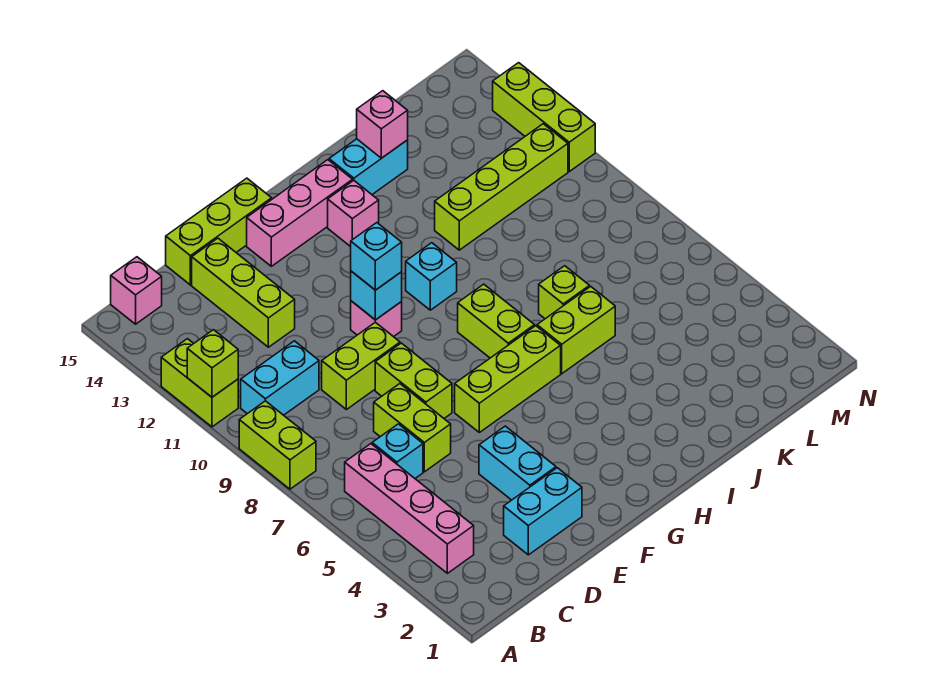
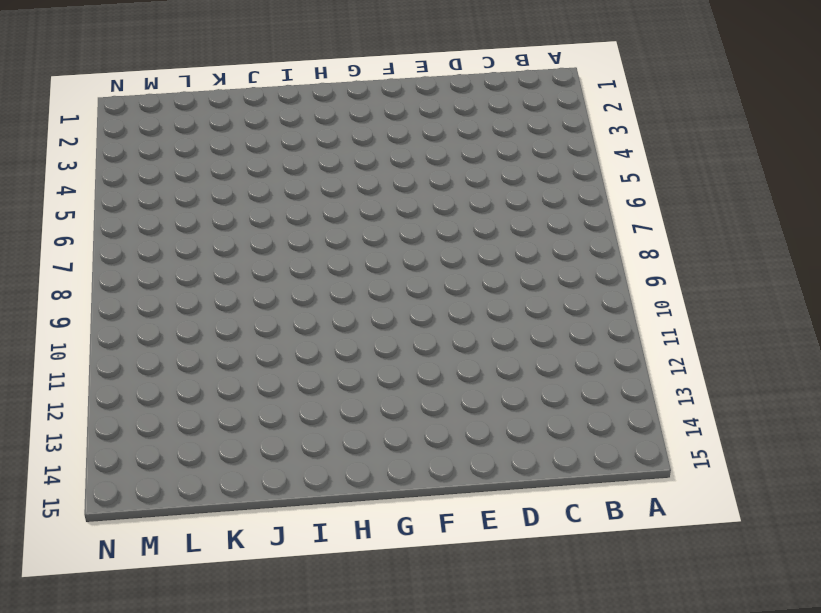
none -> lime 1x2 brick [239,401,316,489]
none -> lime 1x2 brick [161,339,238,427]
none -> pink 1x4 brick [345,444,474,573]

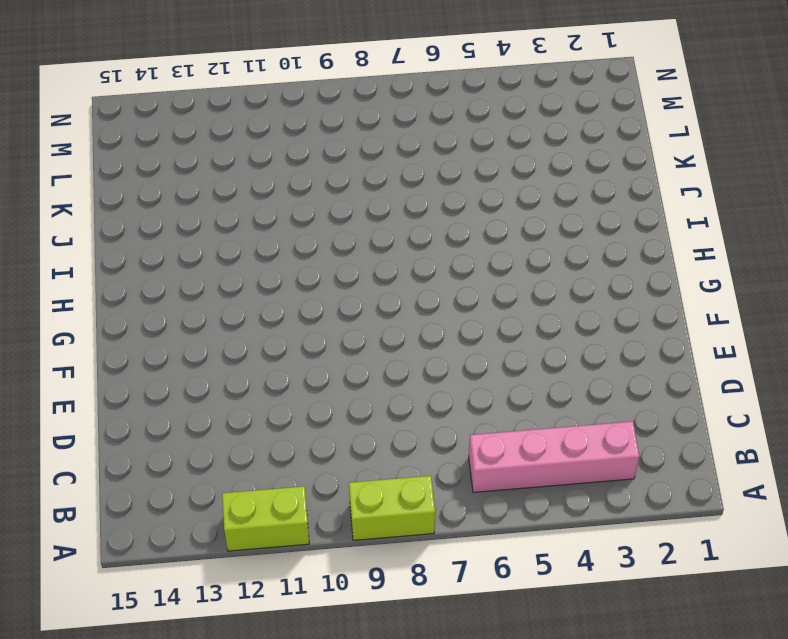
none -> cyan 1x2 brick [241,341,319,415]
none -> pink 1x1 brick [111,257,162,324]
none -> cyan 1x1 brick [372,424,423,478]

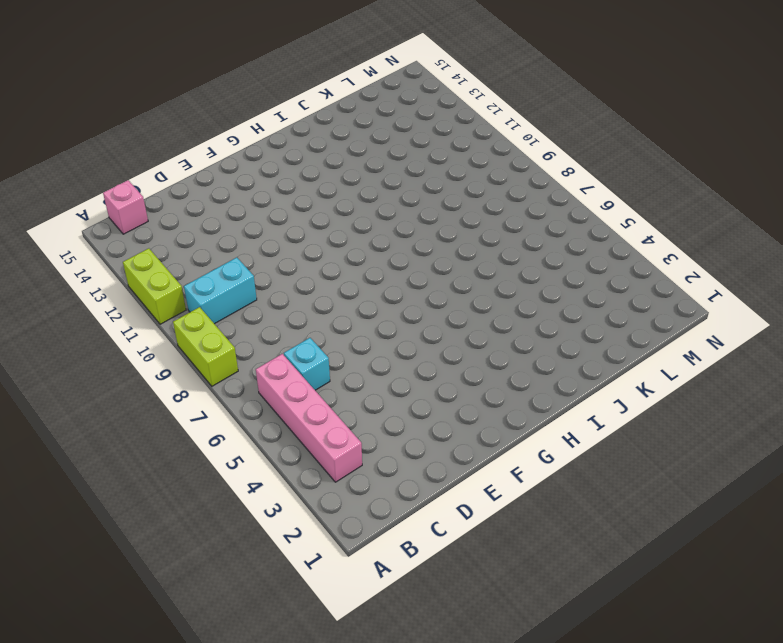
none -> cyan 1x2 brick [504,468,582,555]
none -> lime 1x2 brick [374,384,451,472]
none -> lime 1x2 brick [322,322,400,410]

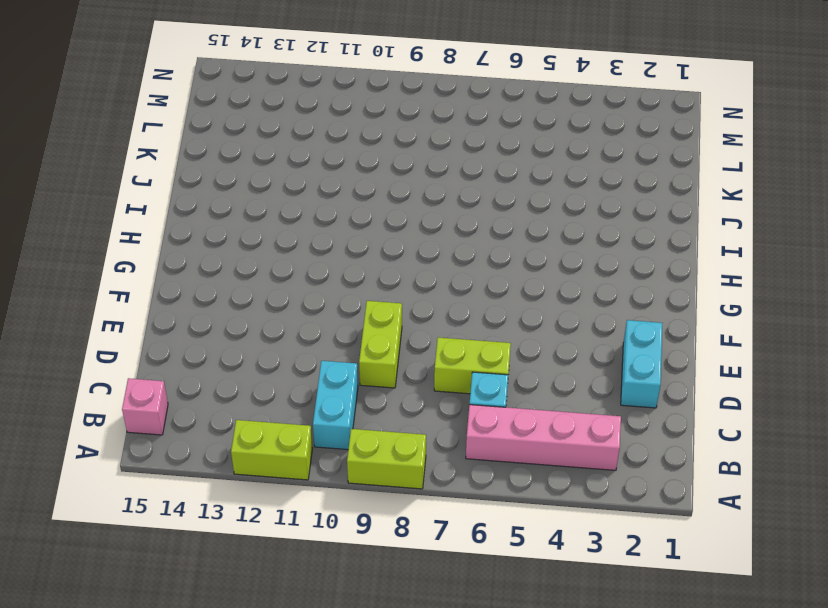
none -> lime 1x3 brick [192,238,295,347]
none -> lime 1x3 brick [166,178,272,285]
none -> cyan 1x2 brick [479,426,556,500]

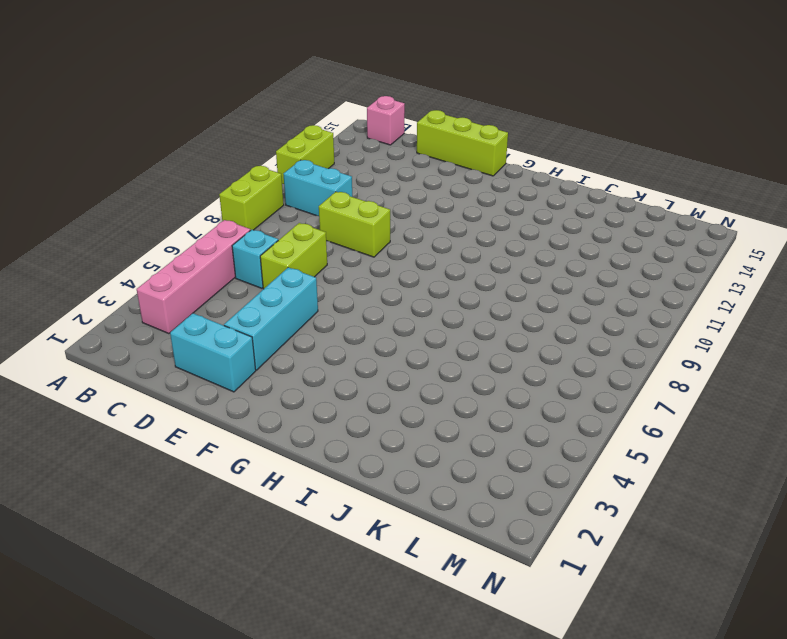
cyan 1x3 brick [224,267,318,370] -> cyan 1x2 brick [479,426,556,500]
none -> lime 1x3 brick [192,238,295,347]
none -> lime 1x2 brick [375,343,452,418]
none -> lime 1x3 brick [455,326,561,432]

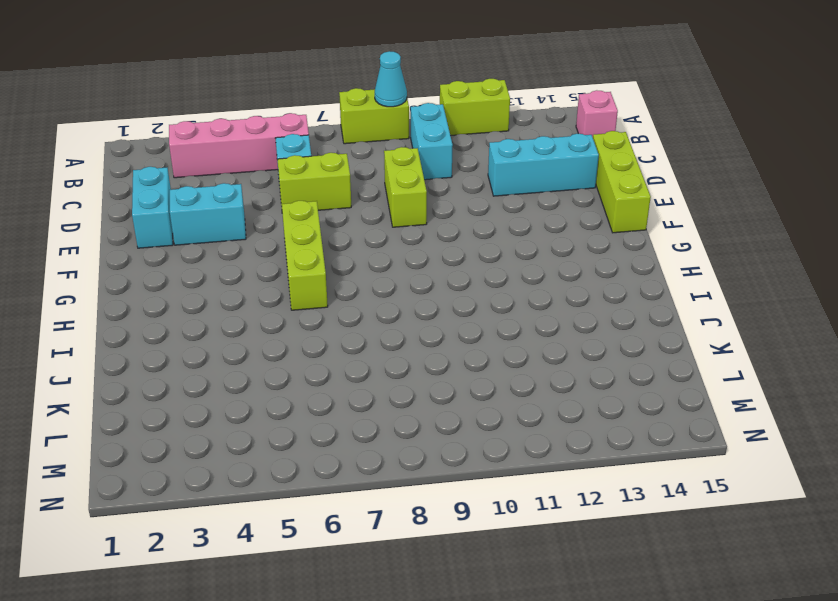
cyan 1x1 cone [375,51,407,107] -> none
cyan 1x3 brick [488,134,599,196] -> lime 1x3 brick [192,238,295,347]
none -> lime 1x2 brick [375,343,452,418]
none -> pink 1x1 brick [351,301,402,337]
none -> pink 1x3 brick [247,160,353,266]

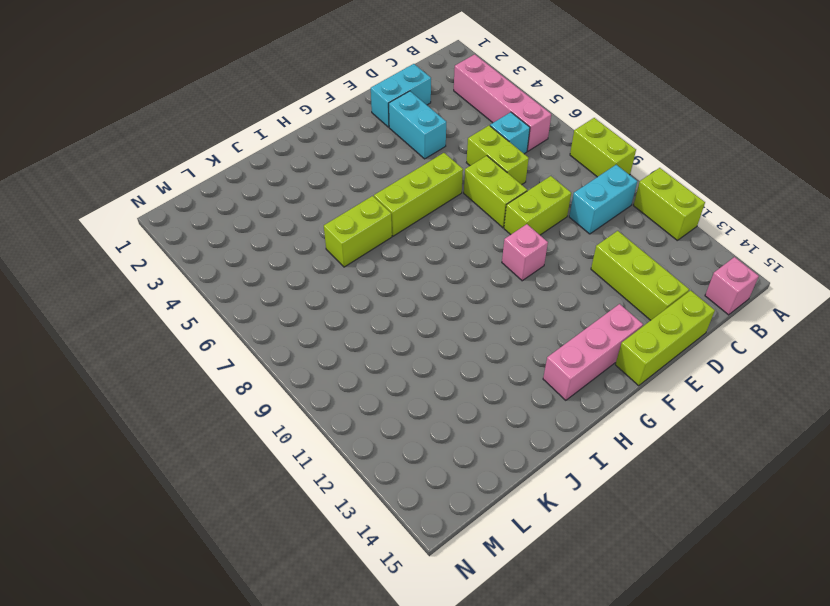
none -> lime 1x2 brick [458,284,535,358]
none -> cyan 1x1 brick [406,243,457,310]
none -> pink 1x1 brick [328,180,379,247]

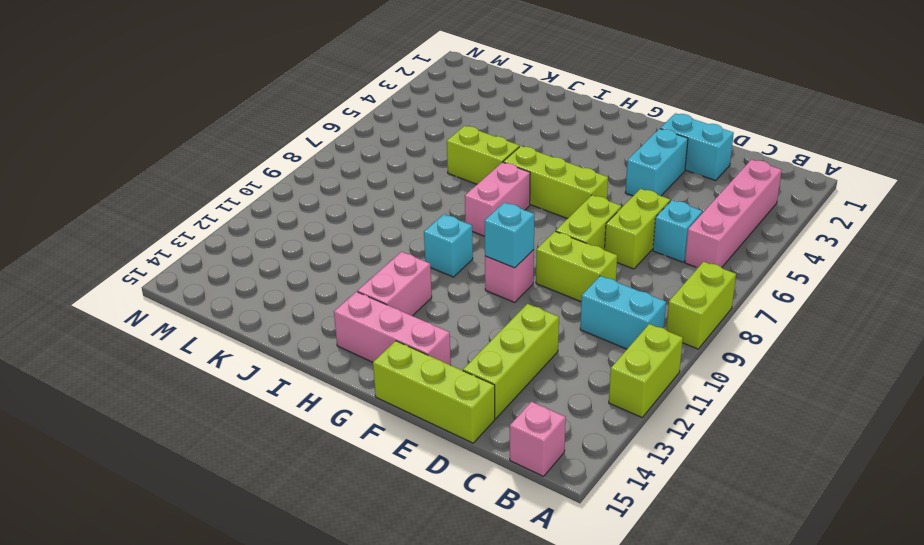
pink 1x2 brick [465,162,530,236] -> lime 1x2 brick [458,284,535,358]
pink 1x2 brick [358,252,432,316] -> pink 1x1 brick [328,180,379,247]
none -> cyan 1x2 brick [329,139,408,194]
none -> lime 1x1 brick [539,266,589,319]
none -> lime 1x4 brick [435,124,568,250]

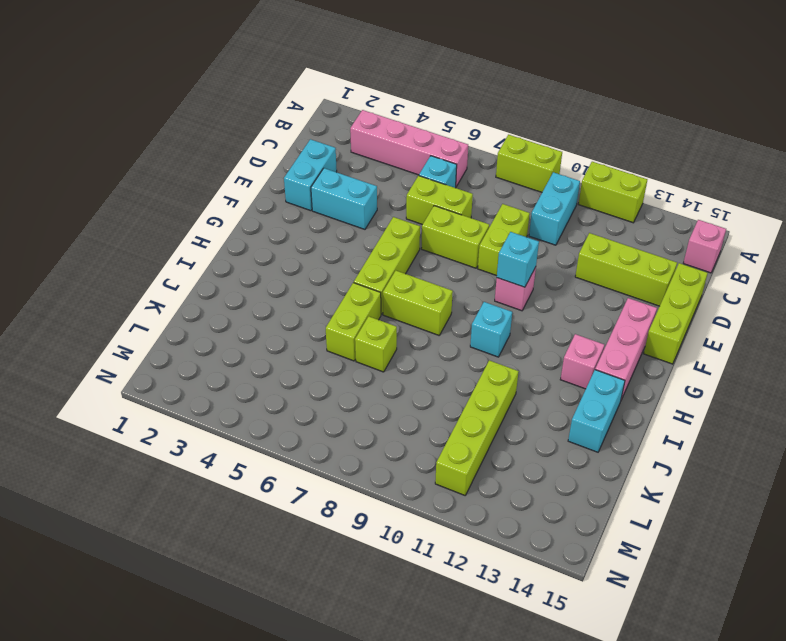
none -> lime 1x3 brick [493,63,595,171]
none -> lime 1x1 brick [187,330,238,397]
none -> pink 1x1 brick [357,91,408,158]

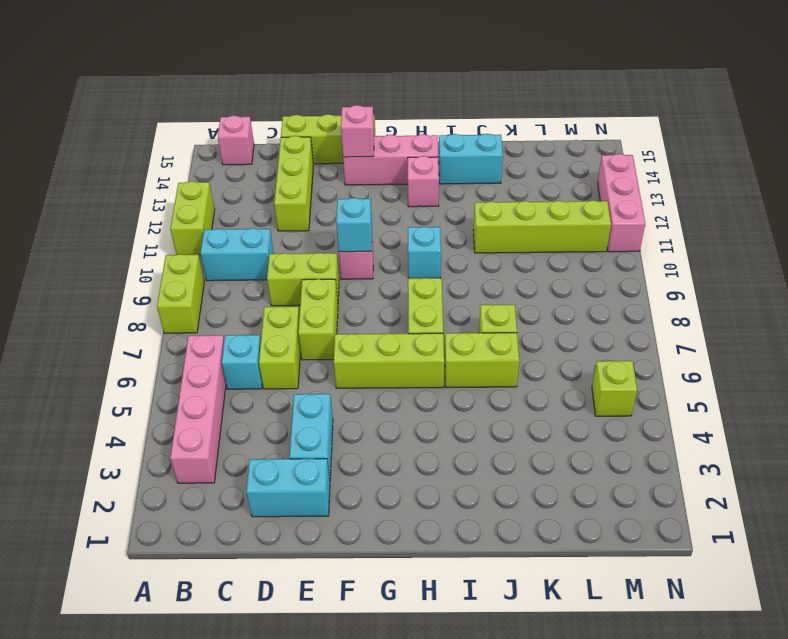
pink 1x1 brick [341,105,374,157] -> pink 1x1 brick moved to [357,91,408,158]
lime 1x1 brick [592,361,637,416] -> lime 1x1 brick moved to [187,330,238,397]
pink 1x3 brick [598,154,645,252] -> lime 1x3 brick [493,63,595,171]
none -> cyan 1x1 brick [351,223,402,290]

